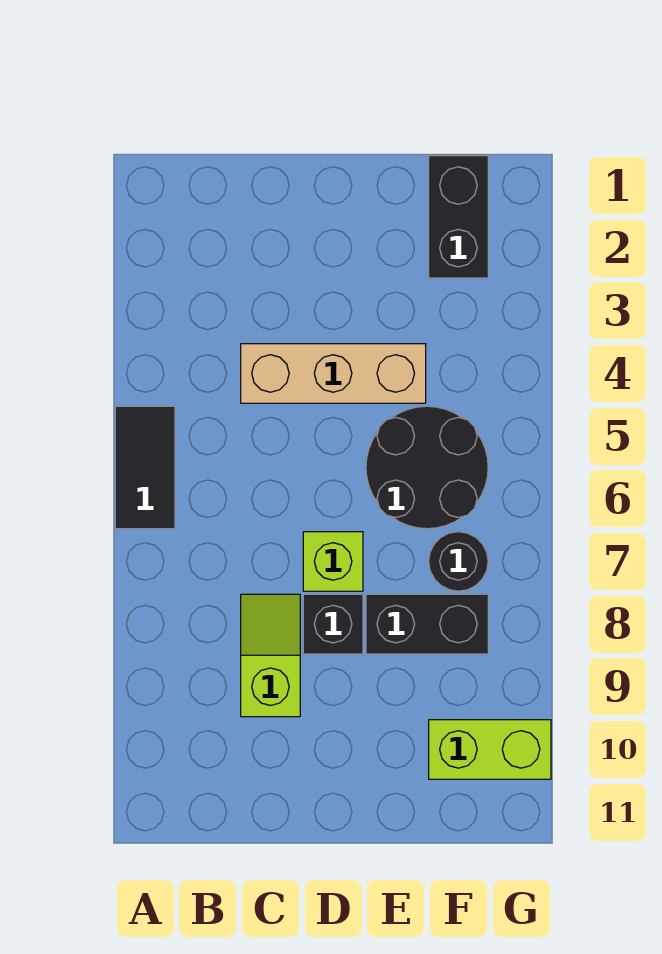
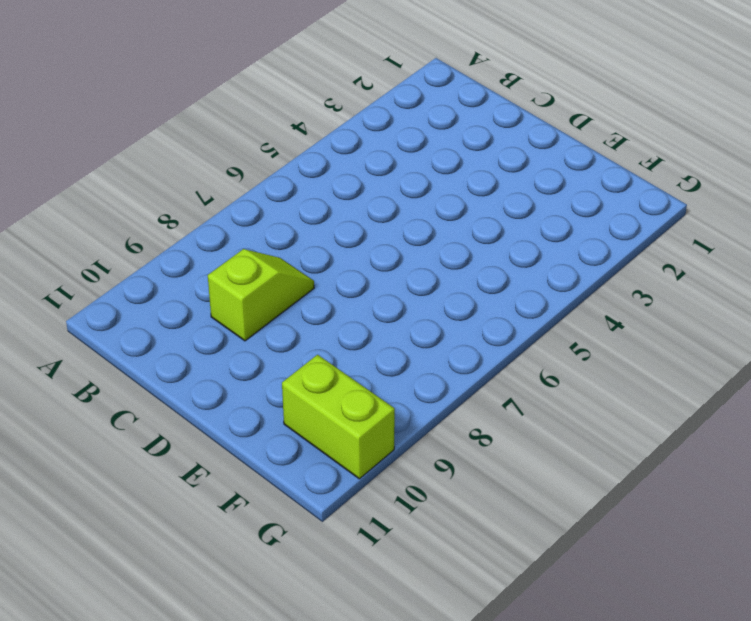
none -> black 1x2 tile [115,406,175,529]
none -> tan 1x3 brick [241,344,426,403]

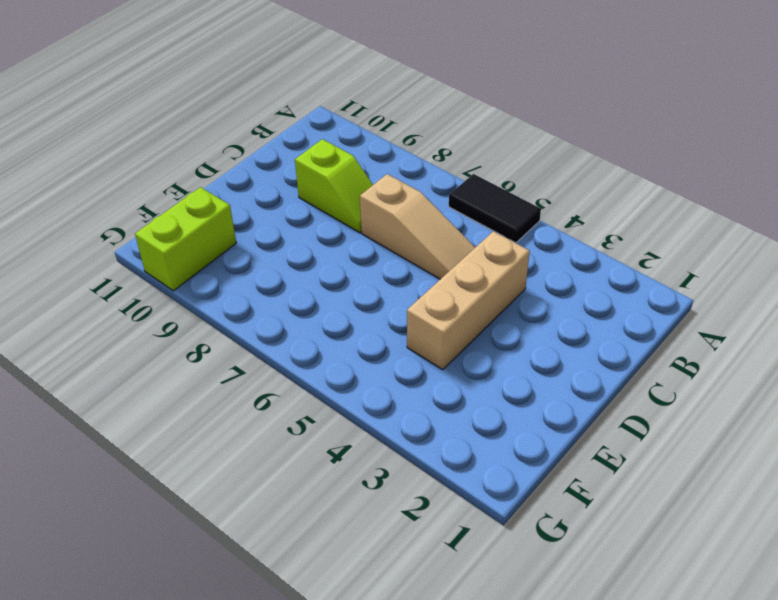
tan 1x3 slope [360,174,475,279] -> none
none -> lime 1x1 brick [303,532,363,591]
none -> black 1x1 brick [303,594,363,654]

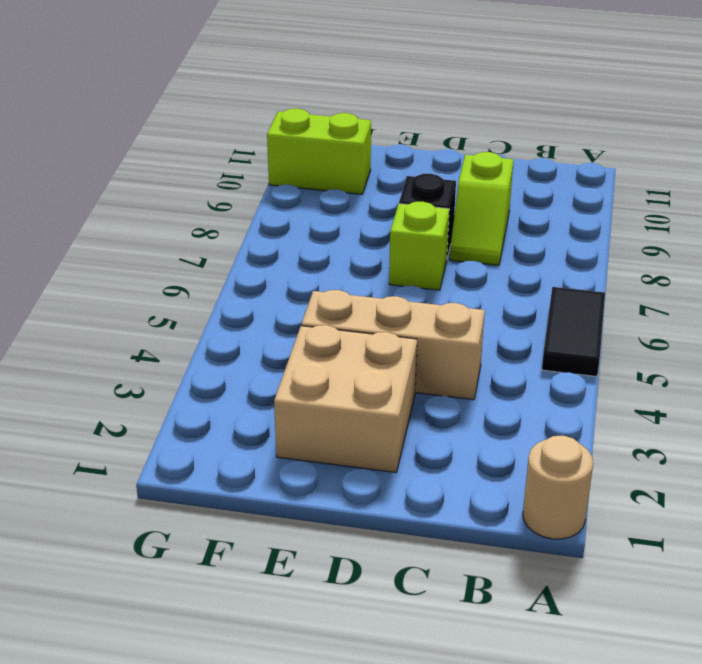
tan 1x1 round brick [523,436,593,539] -> none
tan 2x2 brick [274,325,417,473] -> none
none -> black 2x2 round brick [366,406,488,529]
none -> black 1x2 brick [366,594,488,654]

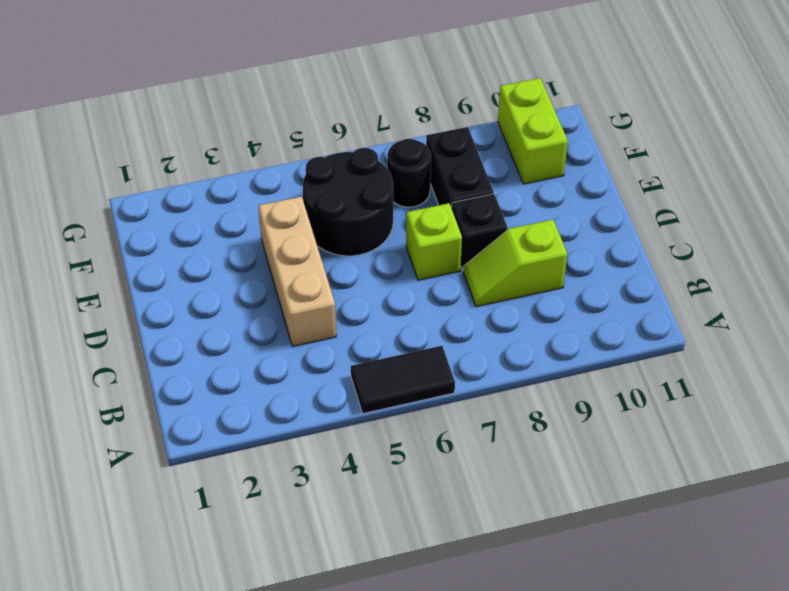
none -> black 1x2 brick [429,156,488,278]

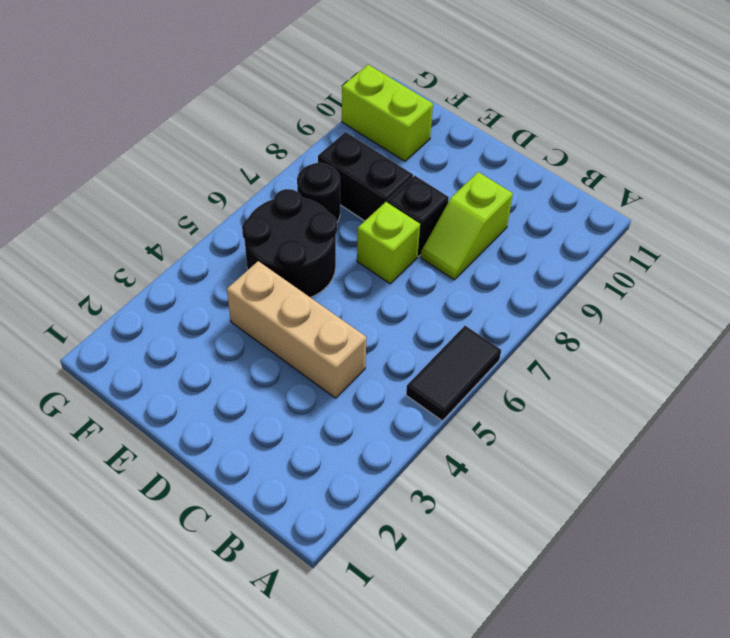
none -> black 1x2 brick [429,156,488,278]

